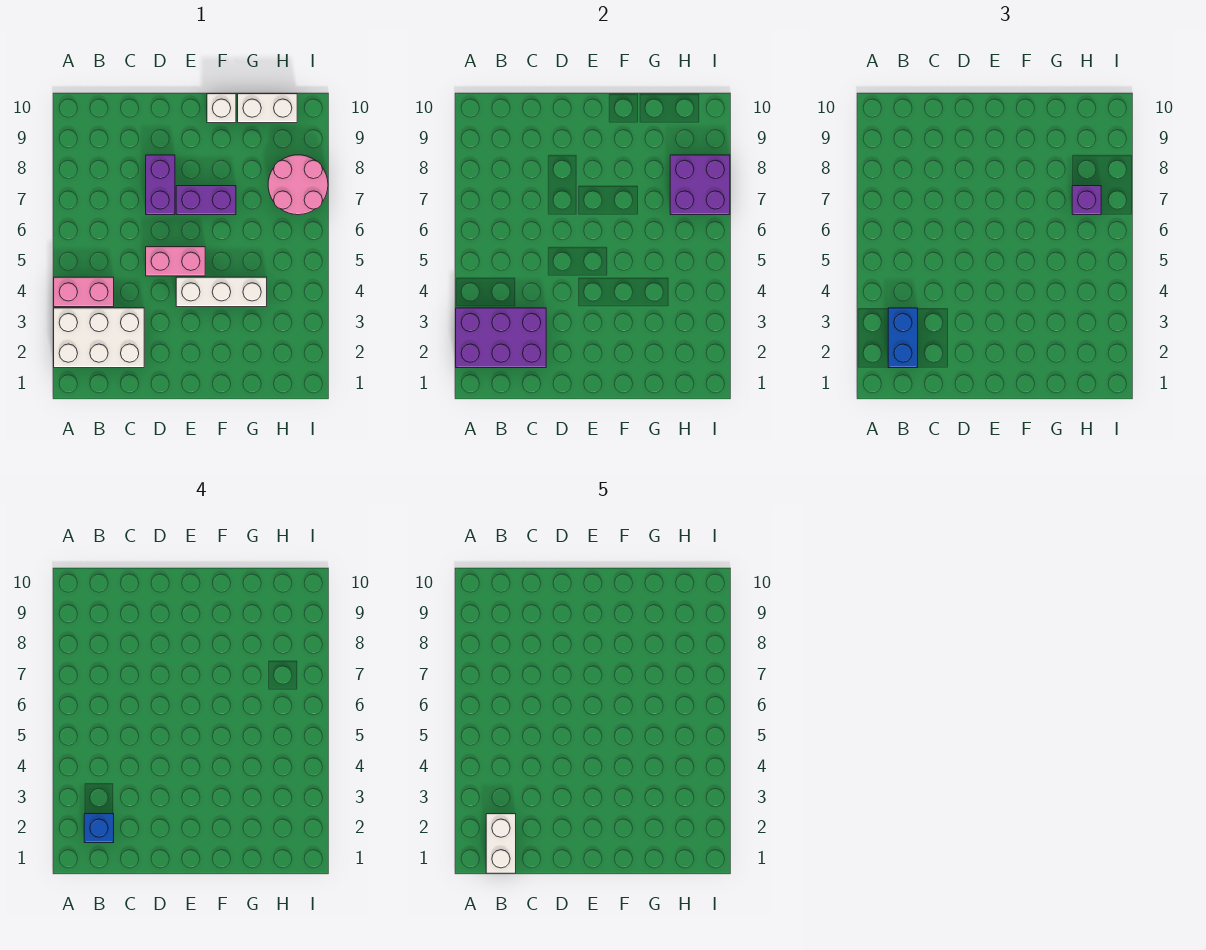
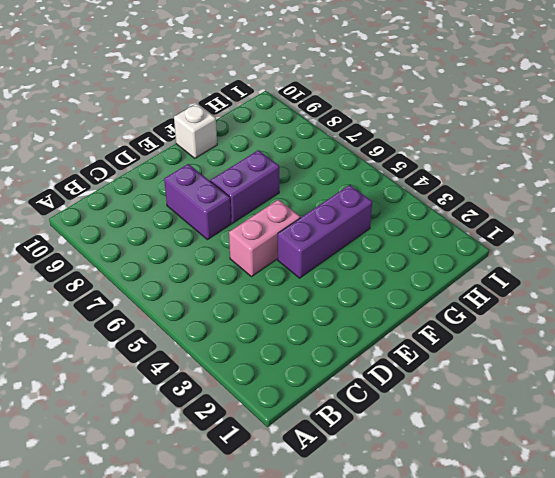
purple 1x3 brick [278,185,372,278] -> white 1x3 brick [176,277,267,307]
none -> white 2x3 brick [54,308,144,368]
none -> pink 1x2 brick [54,277,114,307]
none -> white 1x2 brick [238,94,297,123]

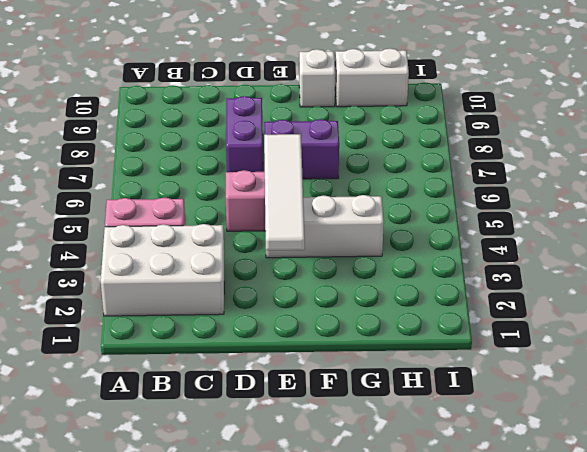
white 1x4 tile [264,134,305,250] -> none
none -> pink 2x2 round brick [268,155,328,215]
none -> purple 2x3 brick [456,308,546,368]
none -> purple 2x2 brick [670,155,730,215]

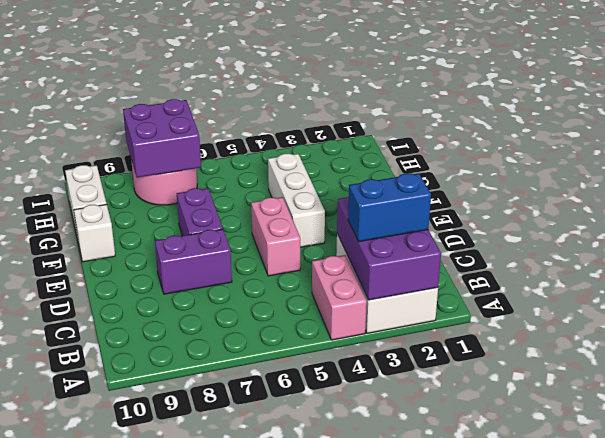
none -> purple 1x1 brick [1072,186,1101,215]
none -> blue 1x1 brick [84,814,114,843]
none -> white 1x2 brick [486,814,516,873]

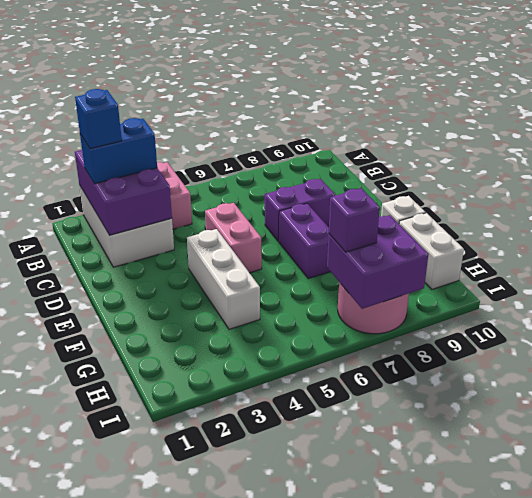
none -> white 1x2 brick [486,814,516,873]

